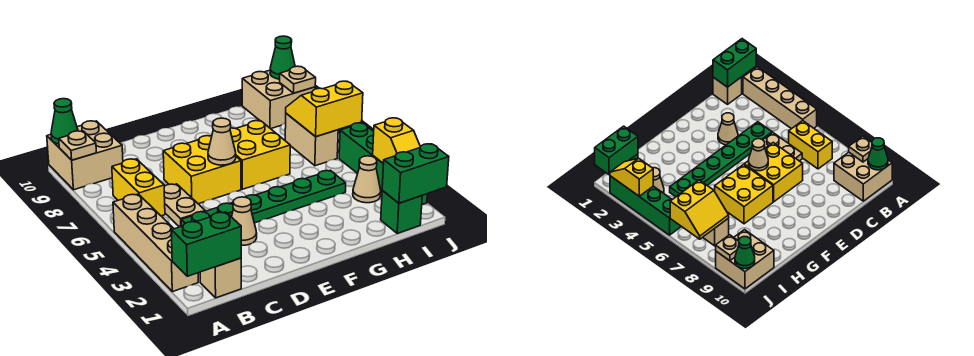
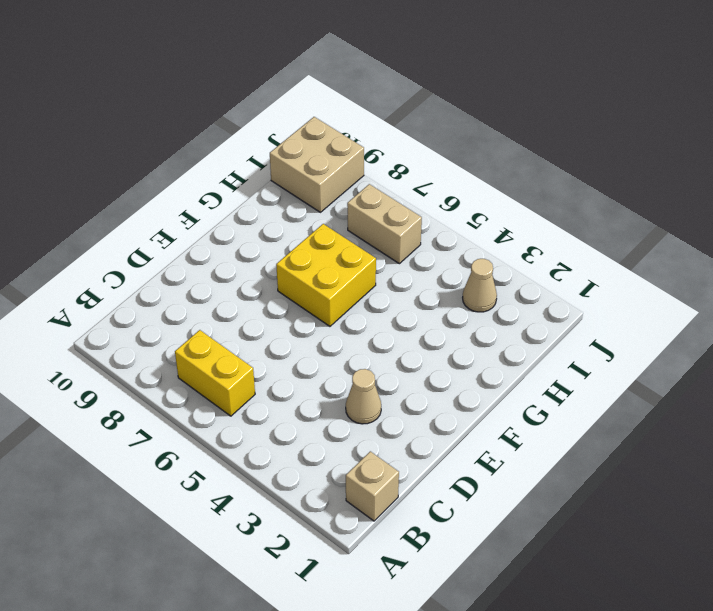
none -> tan 1x4 brick [113,194,198,292]
none -> tan 2x2 brick [47,121,123,190]
none -> green 1x6 plate [181,170,346,226]

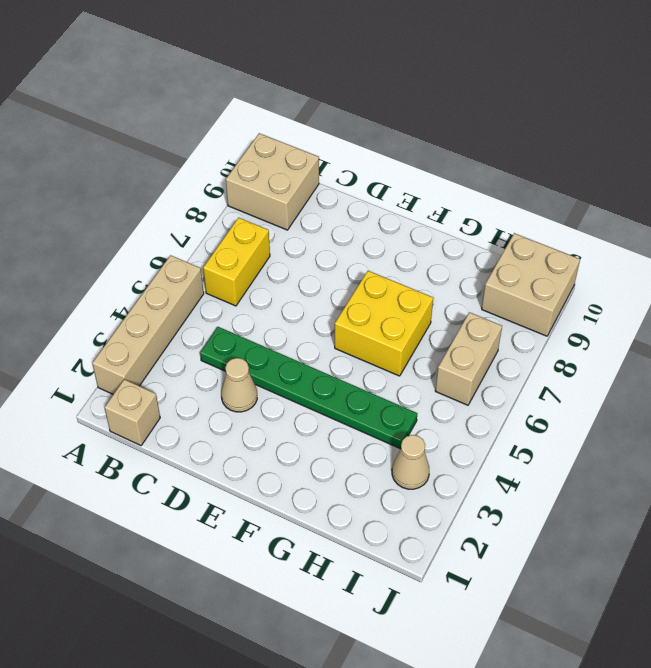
none -> tan 1x2 plate [164,184,205,227]
none -> yellow 2x2 brick [163,136,241,204]
none -> green 1x1 brick [381,191,422,233]

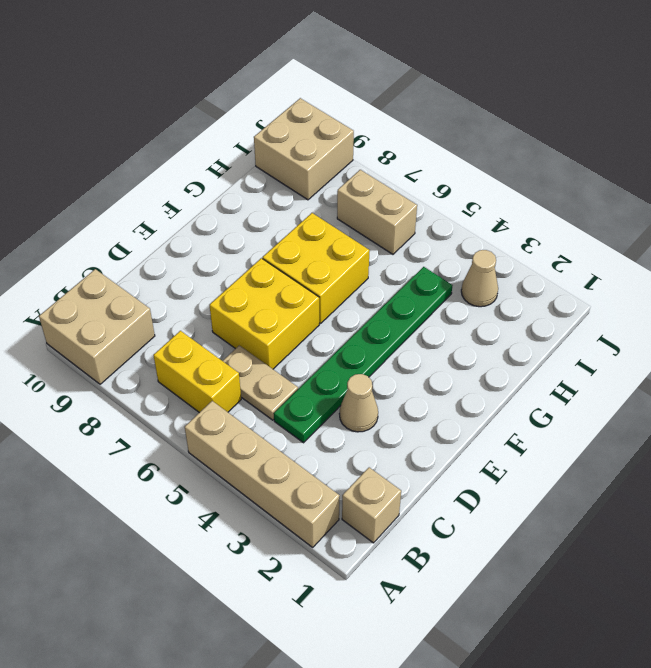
none -> green 1x1 brick [381,191,422,233]
none -> green 1x4 brick [339,123,427,205]
none -> green 1x2 brick [171,212,241,276]

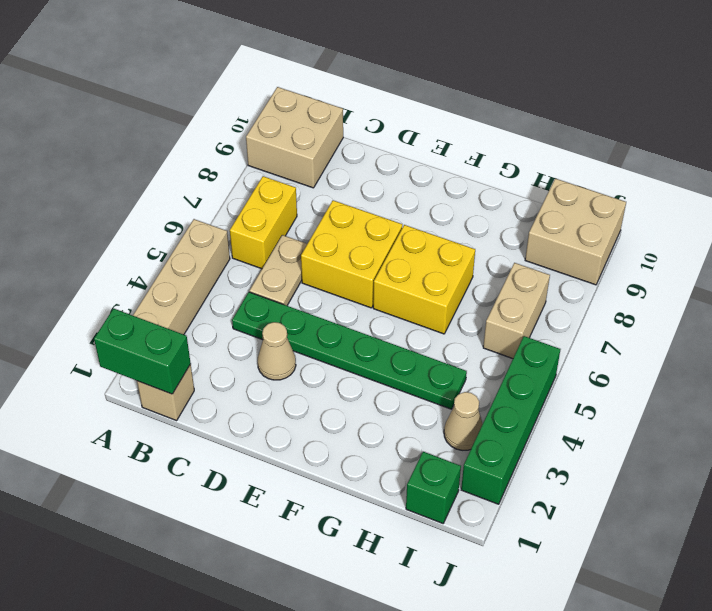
none -> tan 1x1 plate [59,131,96,160]
none -> green 1x1 cone [51,99,78,144]
none -> tan 1x1 cone [208,118,236,165]

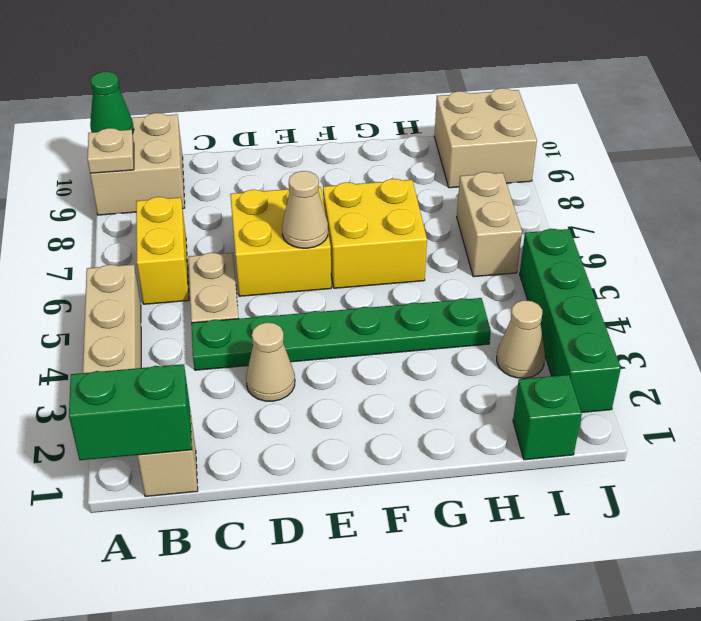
none -> green 1x2 brick [382,144,449,203]
none -> yellow 2x2 slope [286,81,363,137]
none -> yellow 1x2 slope [373,118,420,164]

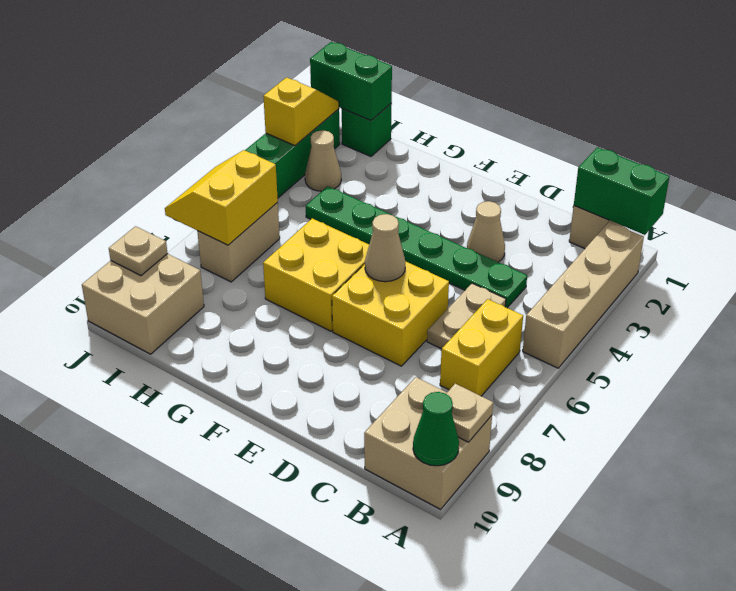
yellow 2x2 slope [165,150,278,245] -> yellow 2x2 slope turned to [286,81,363,137]
none -> green 1x1 cone [270,36,295,79]

